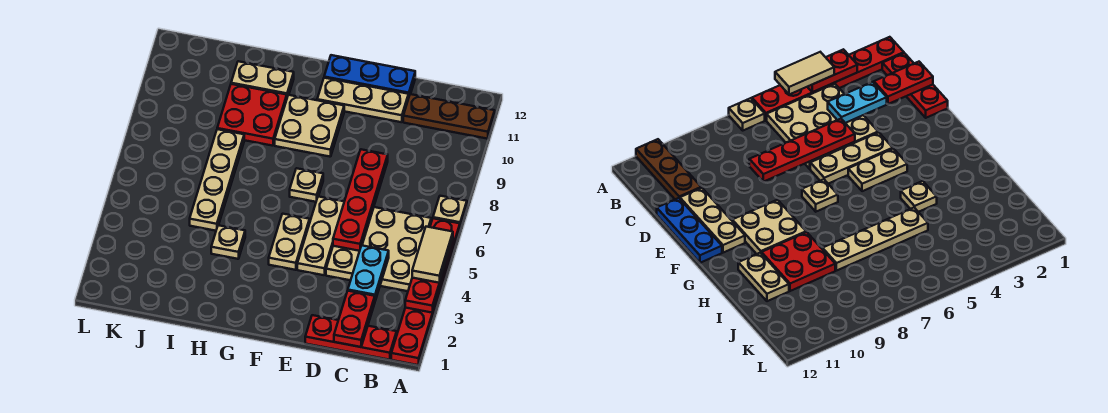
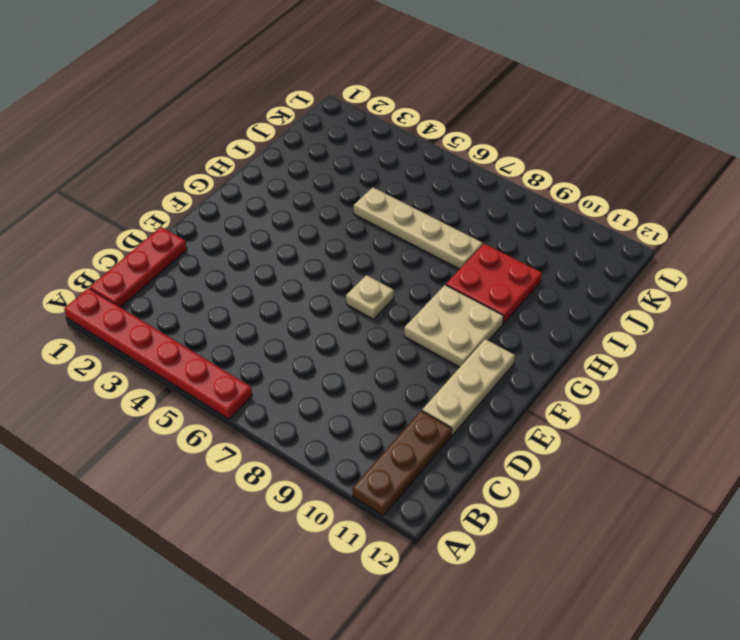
none -> tan 1x1 plate [433,196,467,228]
none -> tan 3x3 plate [326,207,431,291]
none -> blue 1x3 plate [324,55,415,96]

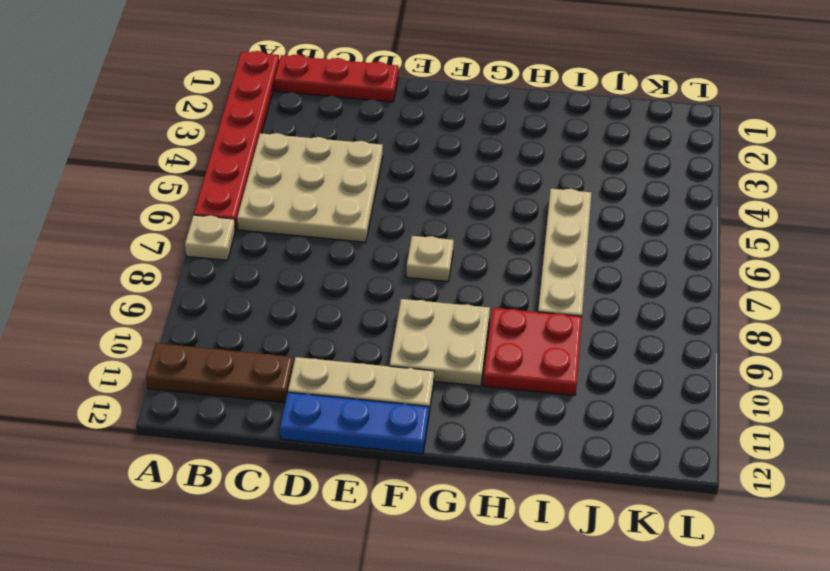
none -> tan 1x3 plate [297,196,344,275]
none -> tan 1x2 plate [269,214,310,270]
none -> tan 1x1 plate [211,225,245,259]

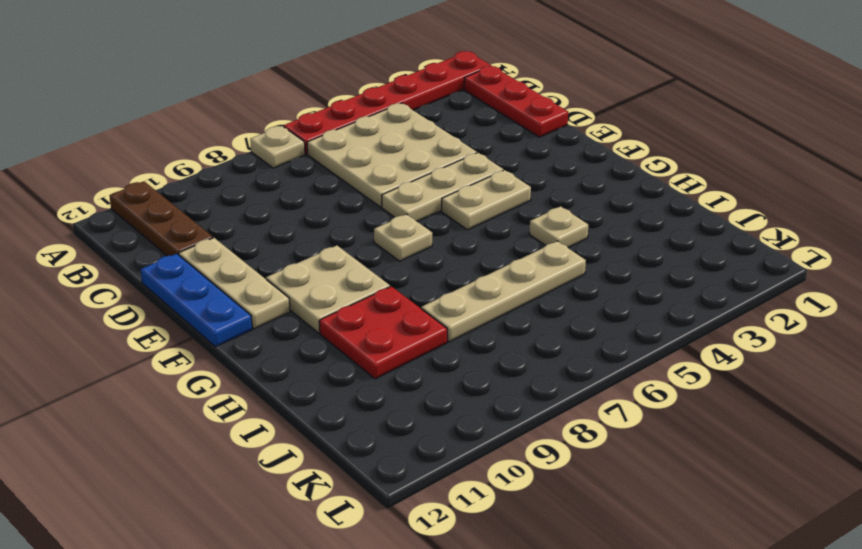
none -> tan 1x2 plate [231,61,294,97]
none -> red 1x2 plate [405,263,446,313]
none -> red 1x2 plate [334,291,375,347]

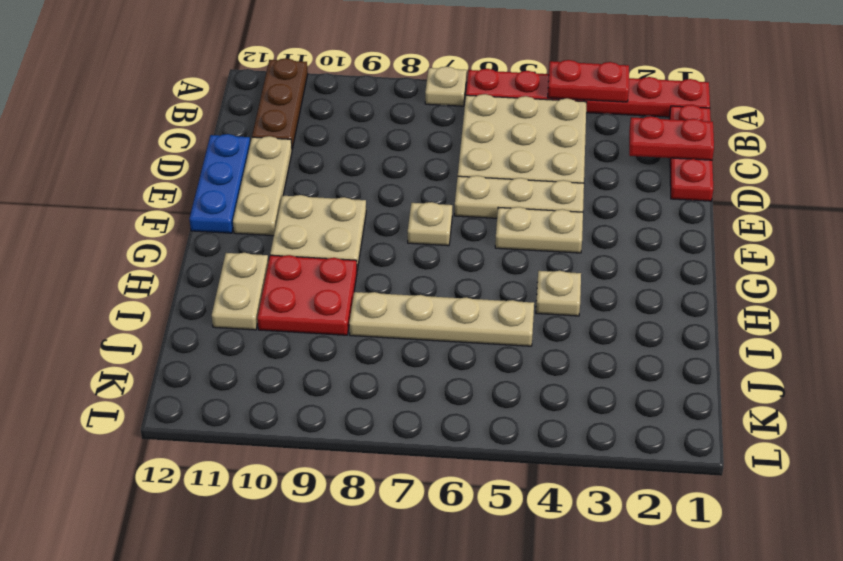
none -> cyan 1x2 plate [348,246,389,300]
none -> red 1x4 plate [333,149,388,251]
none -> tan 1x2 tile [412,227,453,283]

